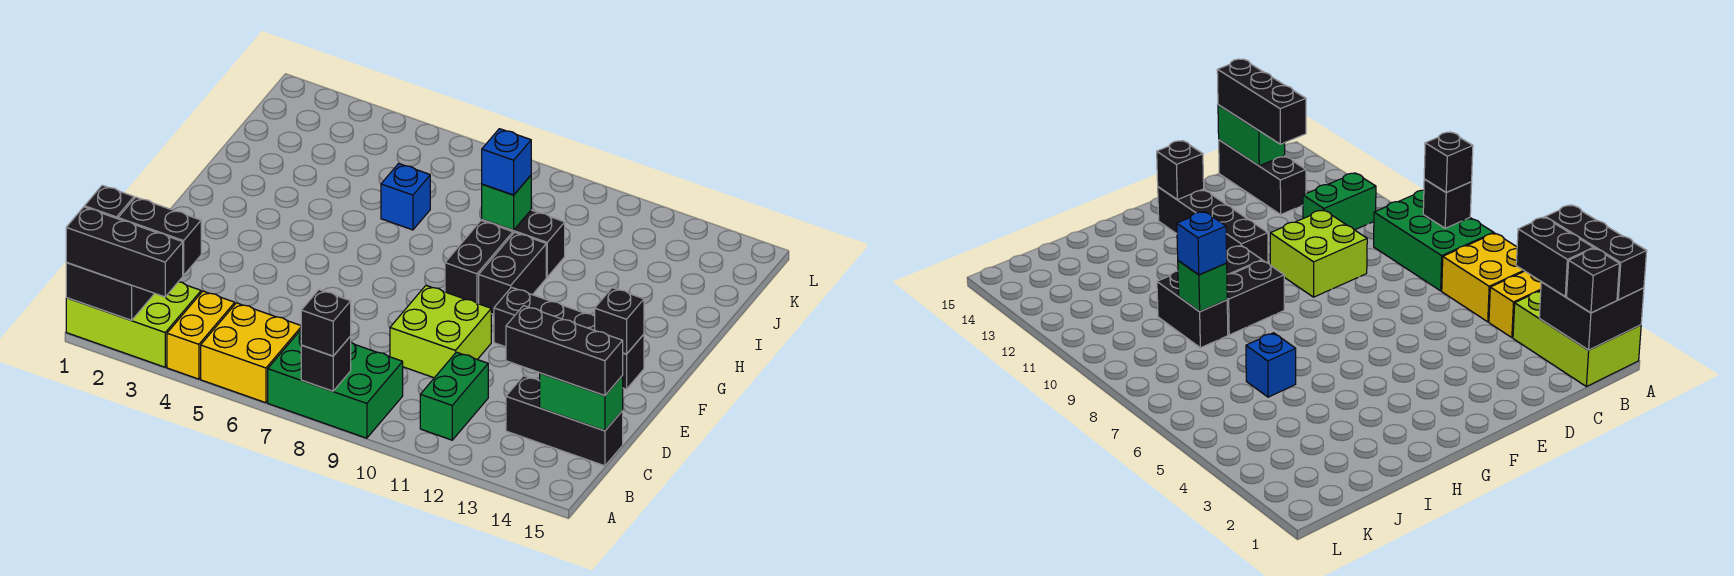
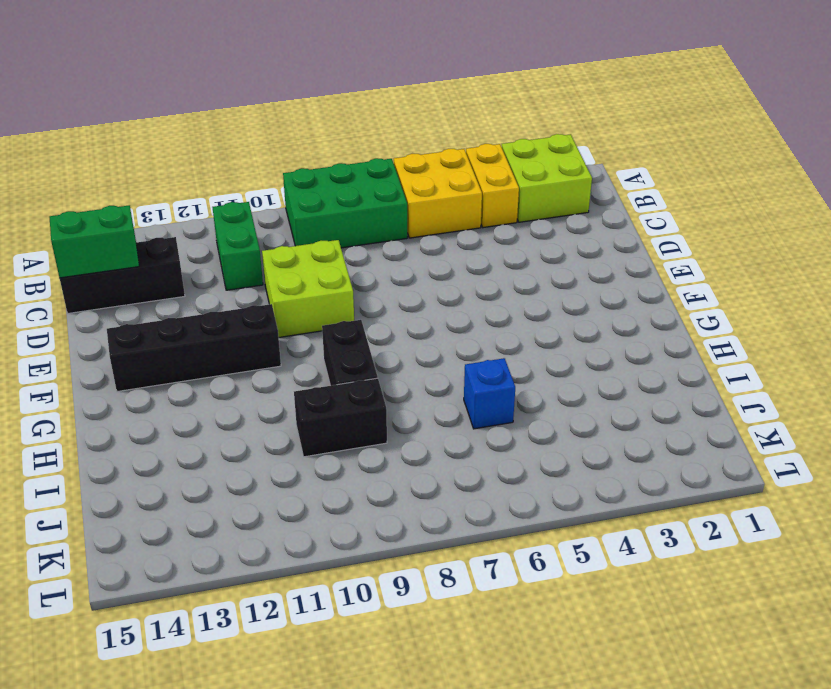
lime 2x2 brick [502,134,592,222] -> lime 2x3 brick [66,282,201,367]
none -> black 1x2 brick [479,232,546,314]
none -> black 2x2 brick [66,263,155,320]
none -> black 1x1 brick [301,336,351,391]

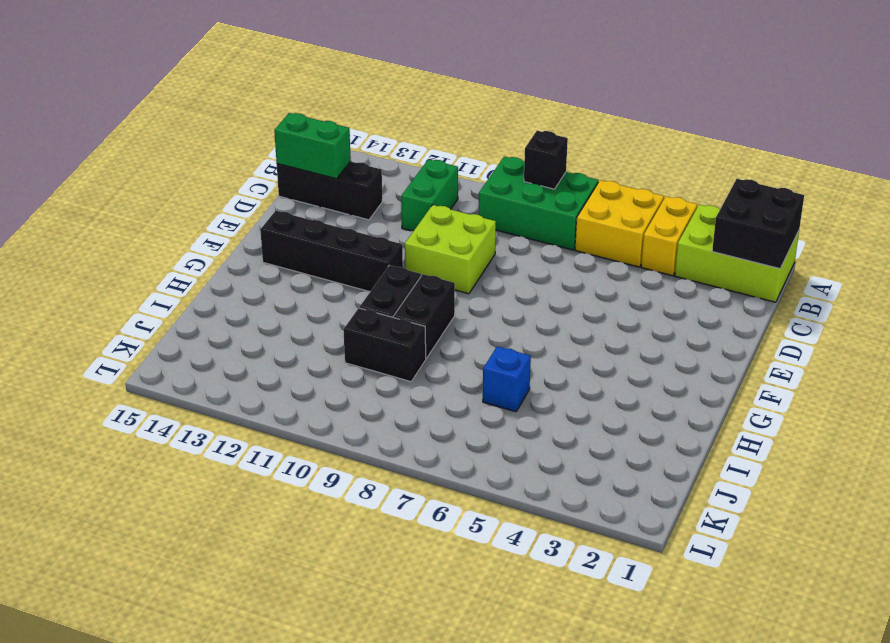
none -> black 1x1 brick [595,288,644,354]
none -> green 1x1 brick [482,176,531,230]
none -> black 1x3 brick [66,207,183,297]

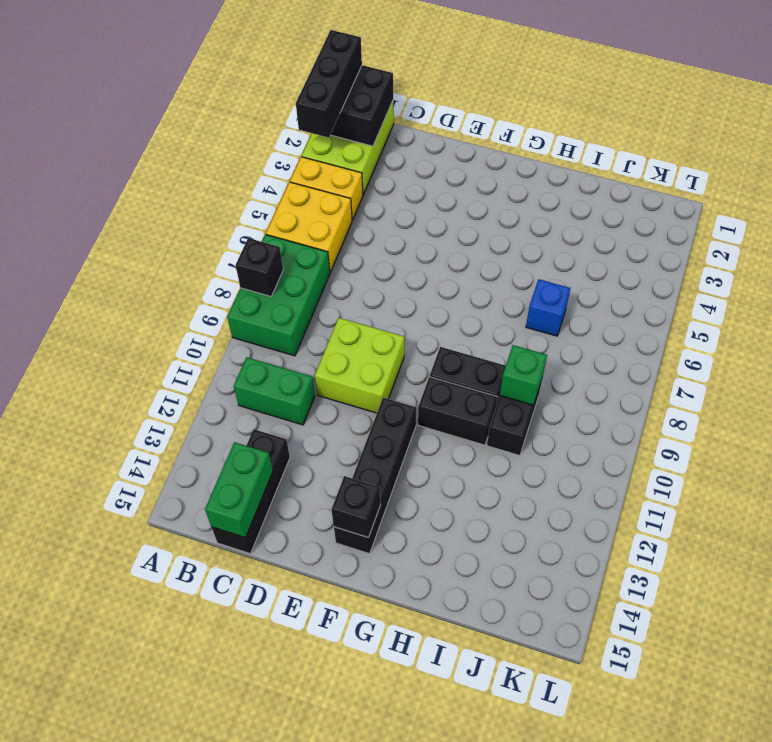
none -> black 1x1 brick [301,290,351,356]
none -> black 1x1 brick [85,185,134,219]
none -> black 1x2 brick [118,197,201,275]

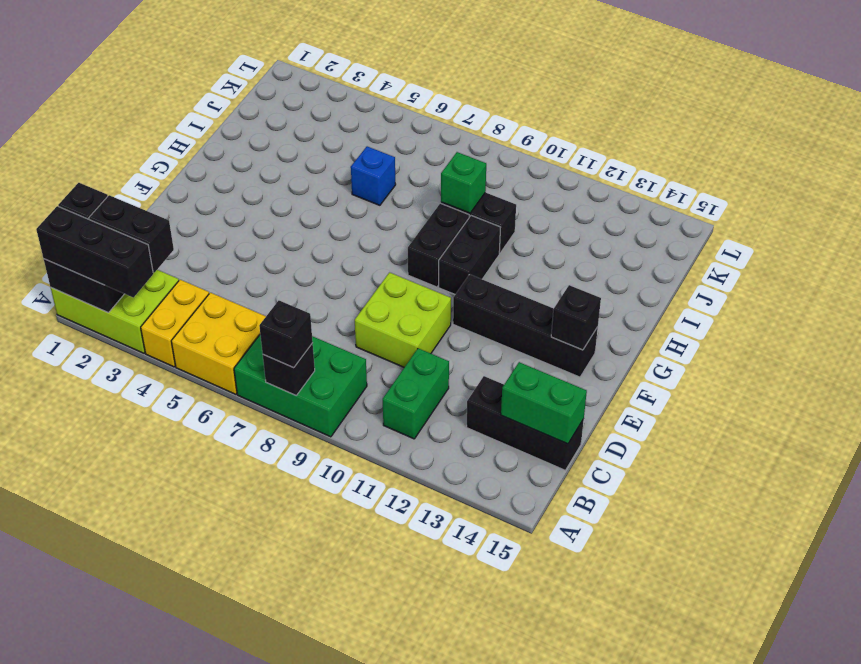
none -> black 1x3 brick [506,306,623,395]
none -> blue 1x1 brick [482,129,531,195]

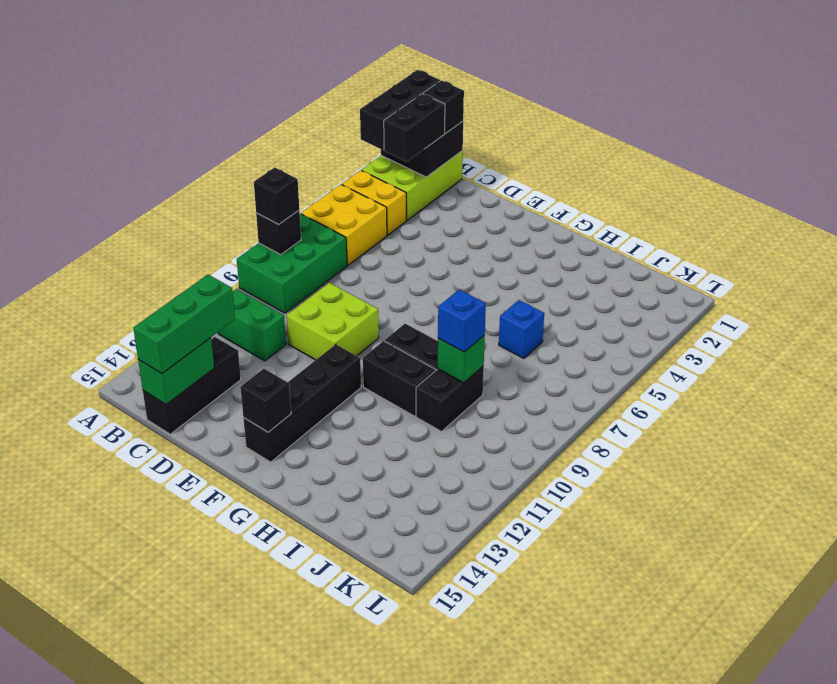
green 1x3 brick [133,275,235,374] -> black 1x3 brick [506,306,623,395]

